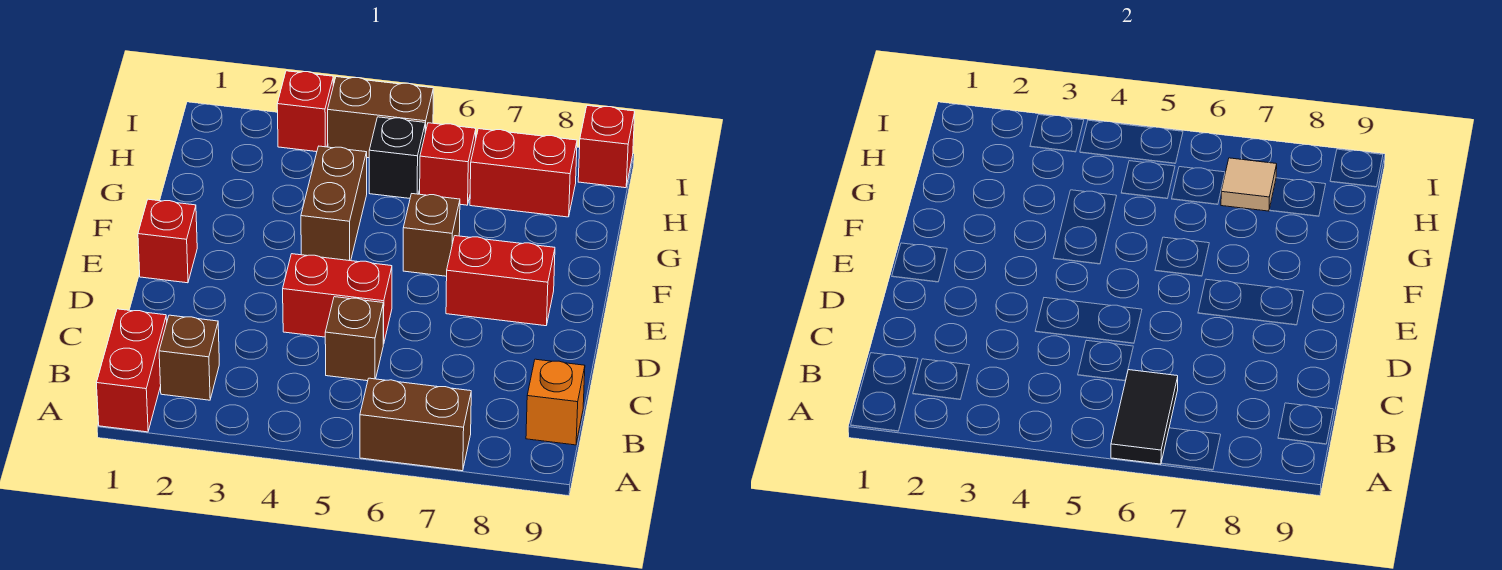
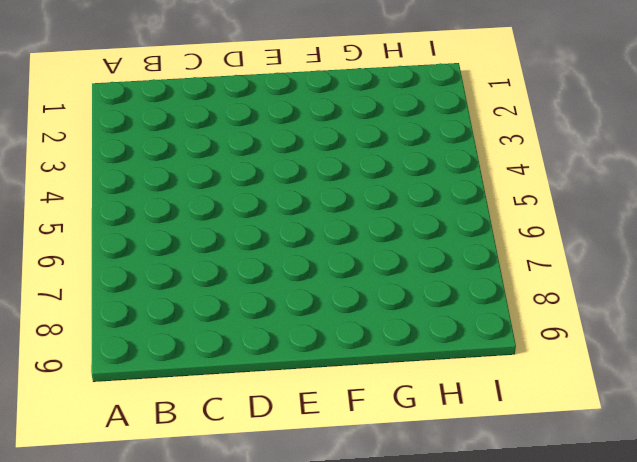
none -> red 1x2 brick [97,309,167,432]
none -> brown 1x2 brick [360,378,471,471]
none -> brown 1x1 brick [159,315,219,400]

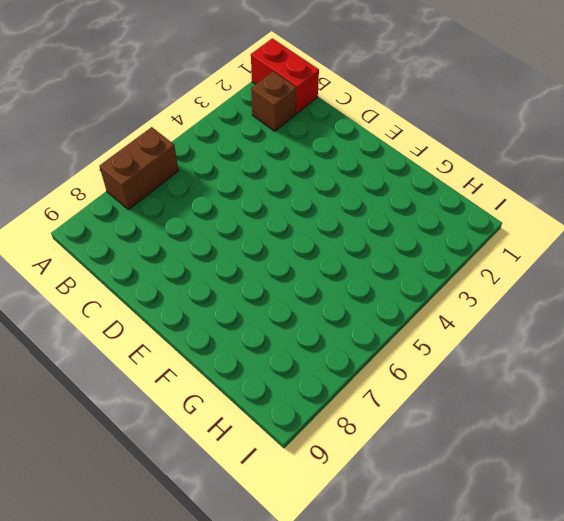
none -> orange 1x1 brick [526,359,585,445]
none -> brown 1x1 brick [325,297,383,381]
none -> red 1x2 brick [283,254,392,344]

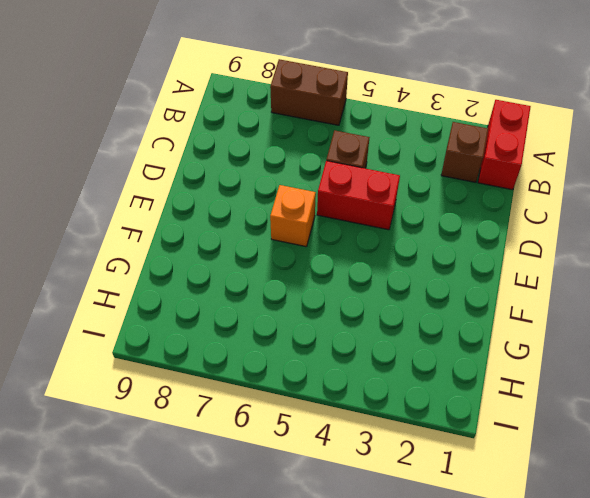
orange 1x1 brick [270,185,316,247] -> orange 1x1 brick moved to [526,359,585,445]
none -> red 1x1 brick [138,199,197,283]
none -> red 1x2 brick [446,236,555,326]
none -> brown 1x2 brick [301,146,367,261]

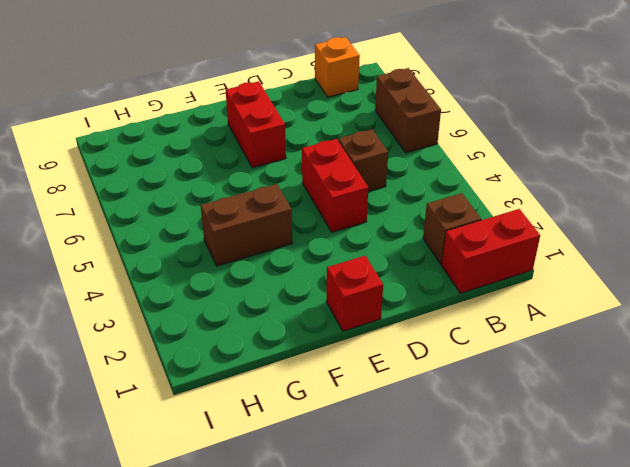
none -> brown 1x1 brick [403,194,460,276]
none -> black 1x1 brick [369,117,425,198]
none -> red 1x1 brick [420,123,476,205]

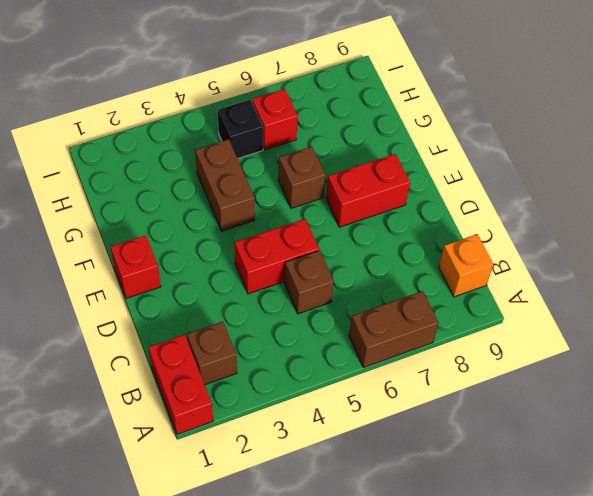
none -> red 1x2 brick [470,129,577,217]
none -> red 1x1 brick [277,71,333,152]
none -> brown 1x2 brick [328,77,433,158]

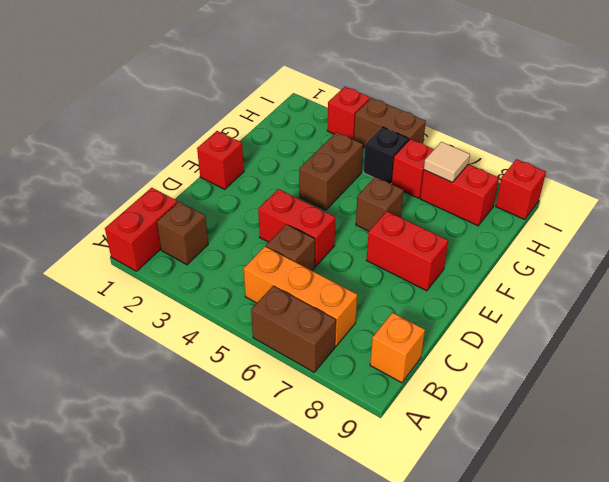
orange 1x3 brick [244,247,357,346] -> none
none -> black 1x2 tile [1111,370,1178,464]

